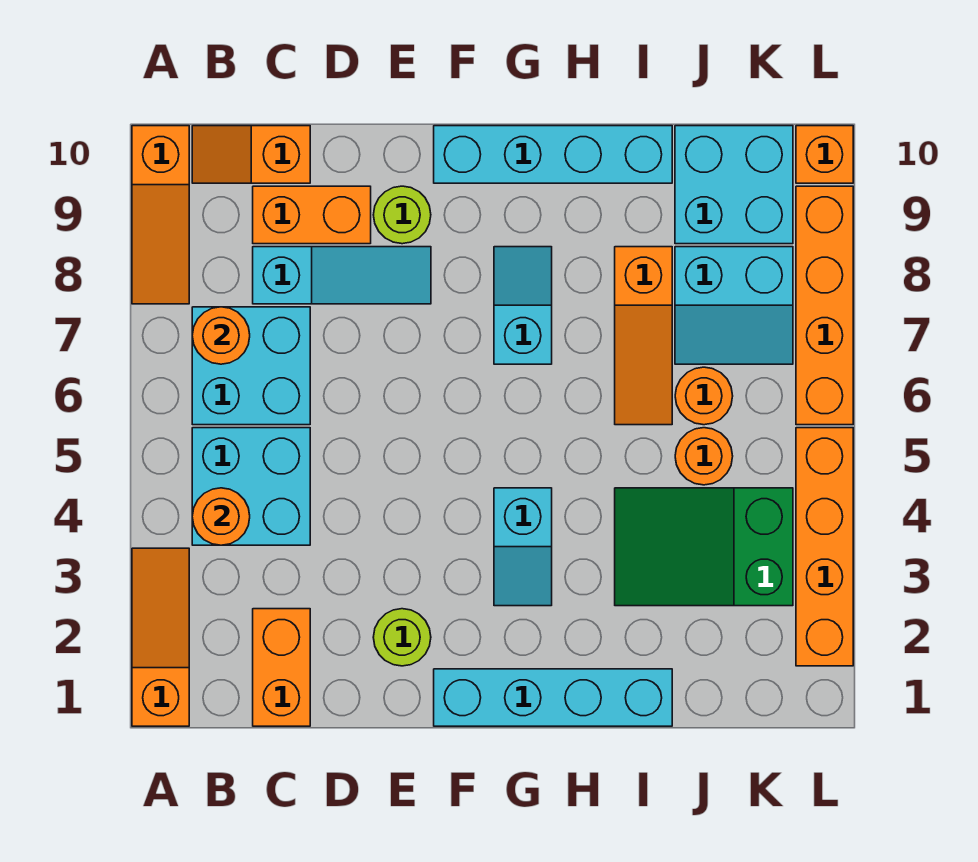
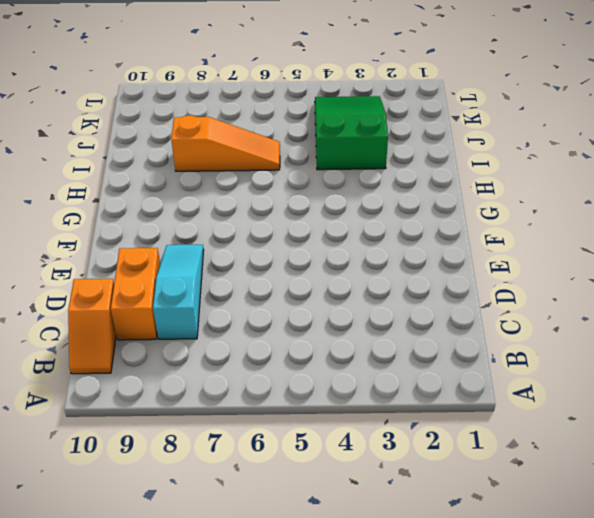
green 2x3 slope [315,96,388,170] -> green 2x3 slope turned to [615,488,793,606]
none -> orange 1x3 slope [132,548,189,726]
none -> orange 1x3 slope [132,126,189,304]
none -> cyan 2x2 brick [192,428,310,545]

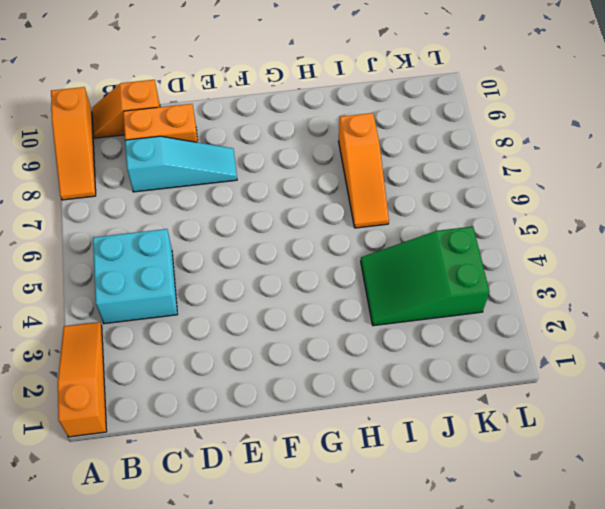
none -> cyan 2x2 brick [192,307,310,425]
none -> orange 1x2 brick [253,609,310,726]
none -> lime 1x1 round brick [373,609,431,666]

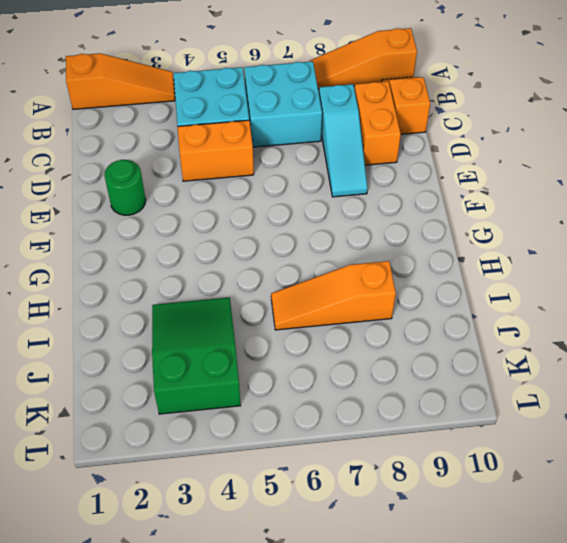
orange 1x2 brick [178,120,254,181] -> orange 1x2 brick moved to [253,609,310,726]
green 1x1 round brick [104,160,146,215] -> lime 1x1 round brick [373,609,431,666]
none -> lime 1x1 round brick [373,186,431,244]
none -> cyan 1x4 brick [434,669,672,726]
none -> cyan 1x4 brick [434,126,672,183]

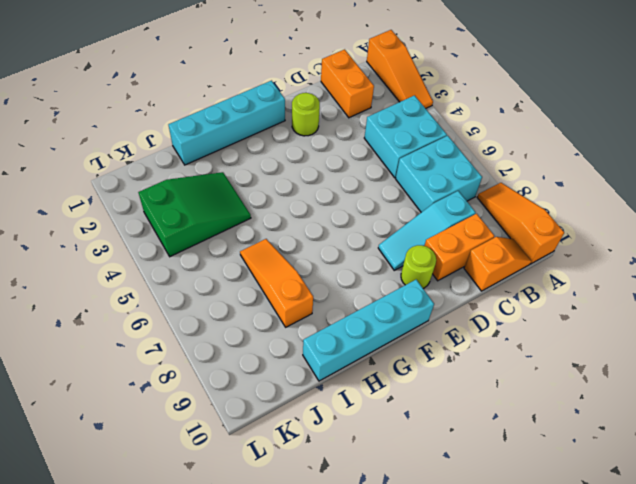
none -> cyan 1x2 slope [494,488,552,606]
none -> cyan 1x2 slope [494,247,552,364]
none -> orange 1x1 round brick [675,428,733,485]

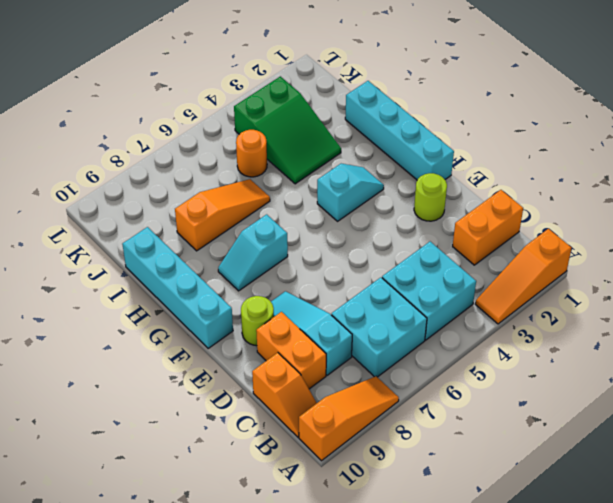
none -> orange 1x1 round brick [675,367,733,425]
none -> cyan 2x2 slope [675,247,793,364]
none -> cyan 2x2 brick [675,126,793,244]

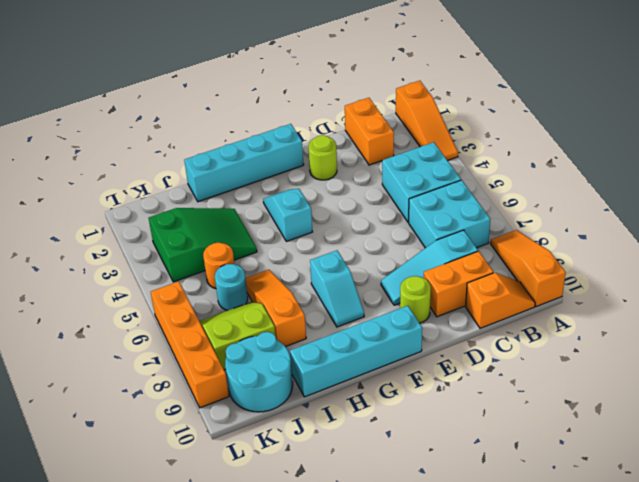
cyan 1x1 round brick [215,264,248,310] -> orange 1x1 round brick [675,367,733,425]
lime 2x2 slope [199,302,275,370] -> cyan 2x2 slope [675,247,793,364]
cyan 2x2 round brick [225,332,293,412] -> cyan 2x2 brick [675,126,793,244]
none -> orange 1x4 brick [796,428,853,666]
none -> orange 1x1 brick [796,126,853,183]
none -> orange 1x1 round brick [192,488,250,545]

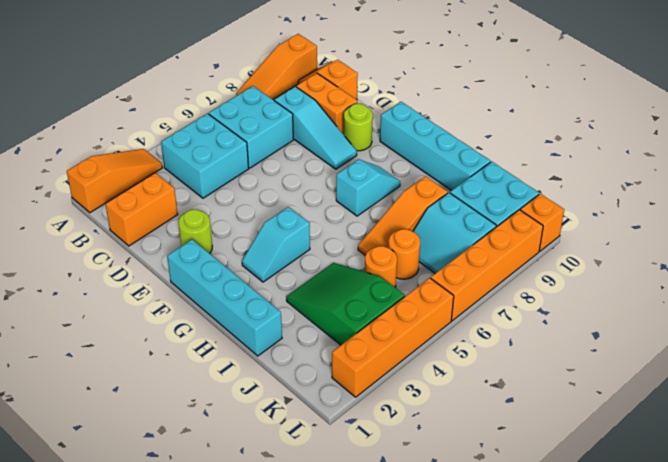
none -> orange 1x1 round brick [192,488,250,545]
none -> orange 1x1 round brick [192,307,250,364]

